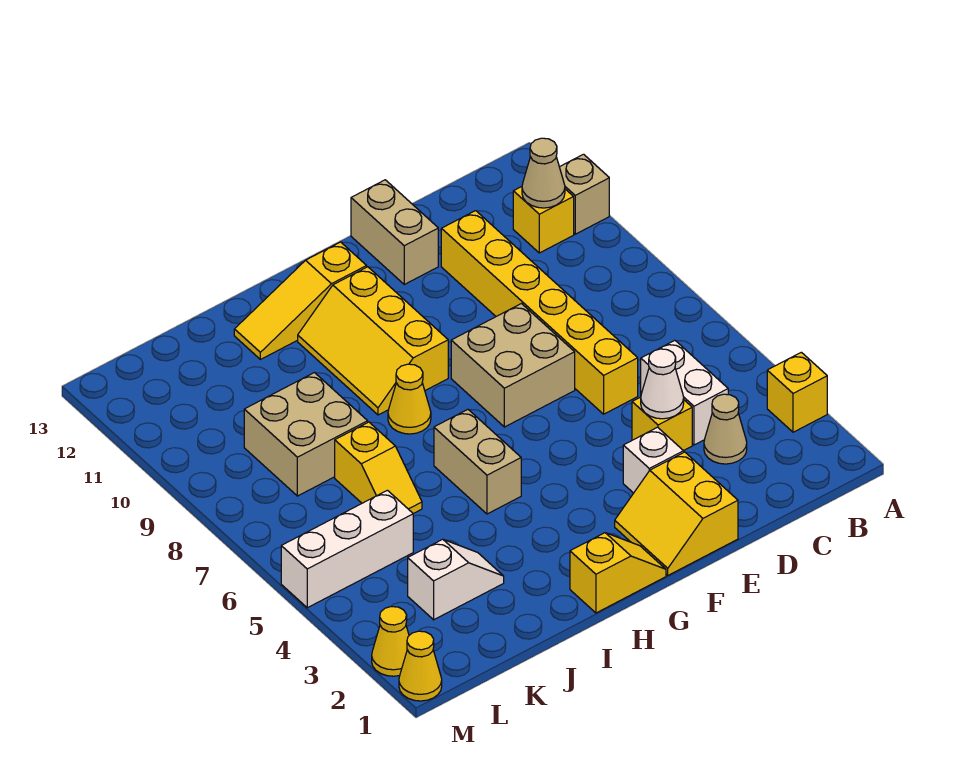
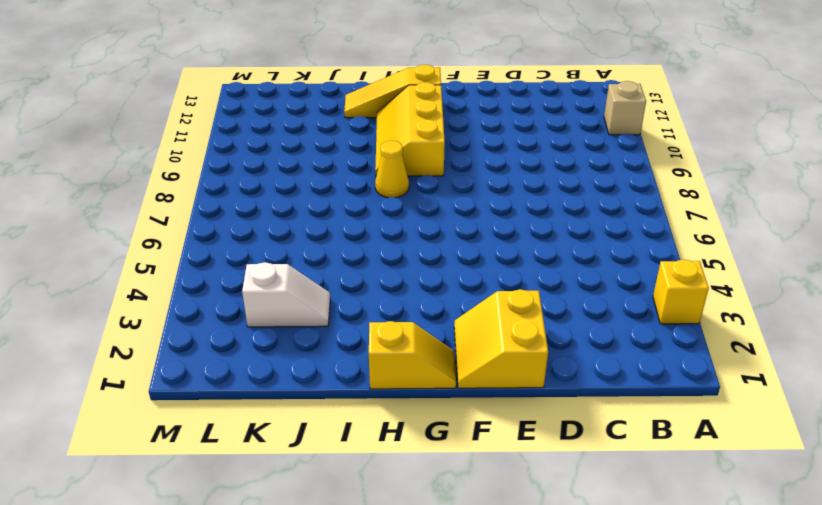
none -> yellow 1x1 brick [513,187,574,253]
none -> tan 1x1 cone [704,394,747,464]
none -> white 1x2 brick [641,340,728,445]

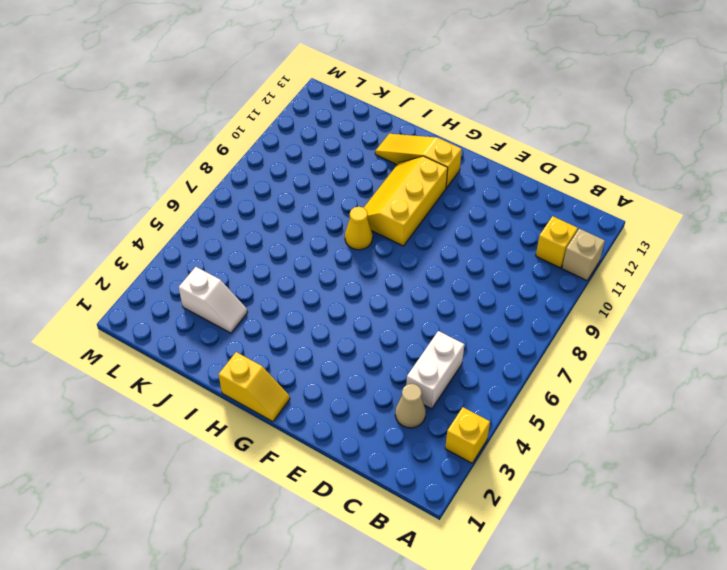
none -> yellow 1x1 brick [632,397,692,451]
none -> yellow 1x6 brick [441,211,638,414]
none -> yellow 2x2 slope [615,452,738,575]

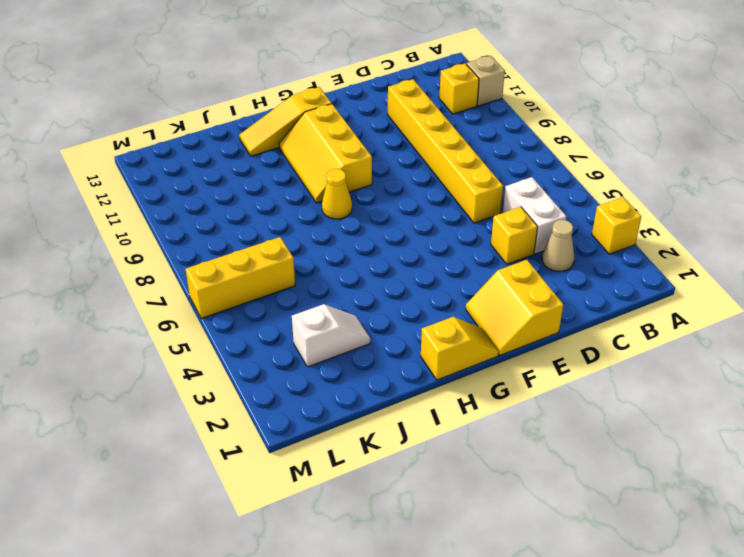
yellow 1x3 brick [186,237,295,319] -> none
none -> white 1x1 brick [623,427,684,493]
none -> tan 2x2 brick [451,304,575,427]
none -> tan 1x2 brick [351,180,438,284]

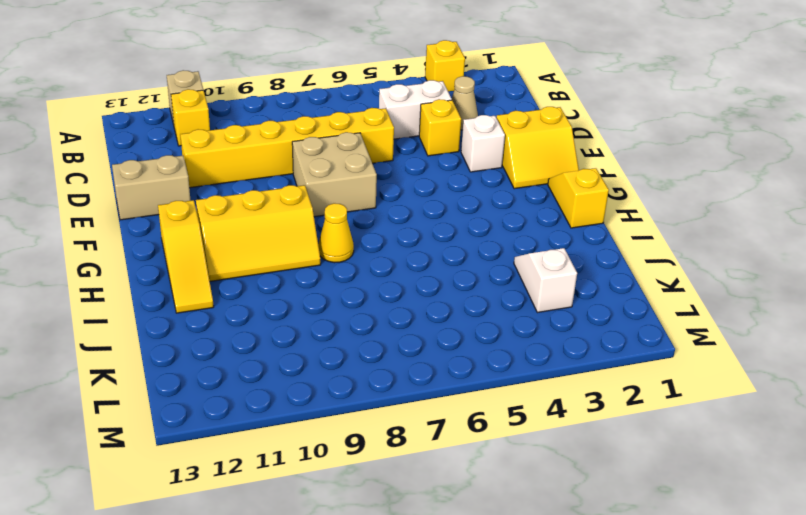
none -> tan 1x2 brick [434,409,521,514]
none -> yellow 1x2 slope [335,422,422,514]
none -> tan 2x2 brick [244,373,368,496]

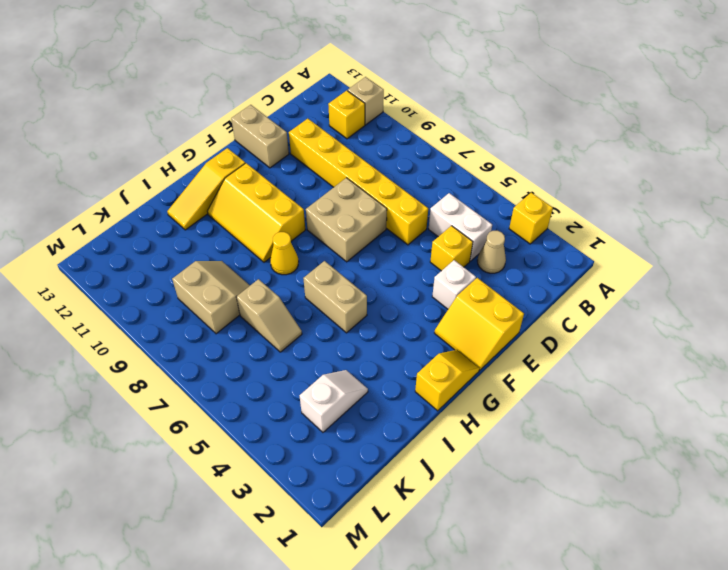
tan 1x2 slope [236,279,302,352] -> yellow 1x2 slope [335,422,422,514]
tan 2x2 slope [172,261,250,334] -> tan 2x2 brick [244,373,368,496]
none -> white 1x3 brick [281,490,413,608]
none -> yellow 1x1 cone [399,631,442,701]
none -> yellow 1x1 cone [372,606,409,676]

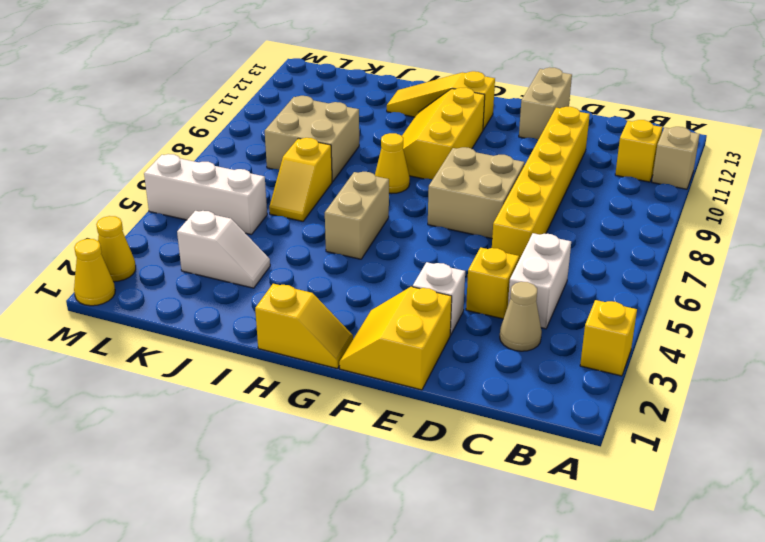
none -> tan 1x1 cone [522,138,565,208]
none -> white 1x1 cone [641,349,684,419]

